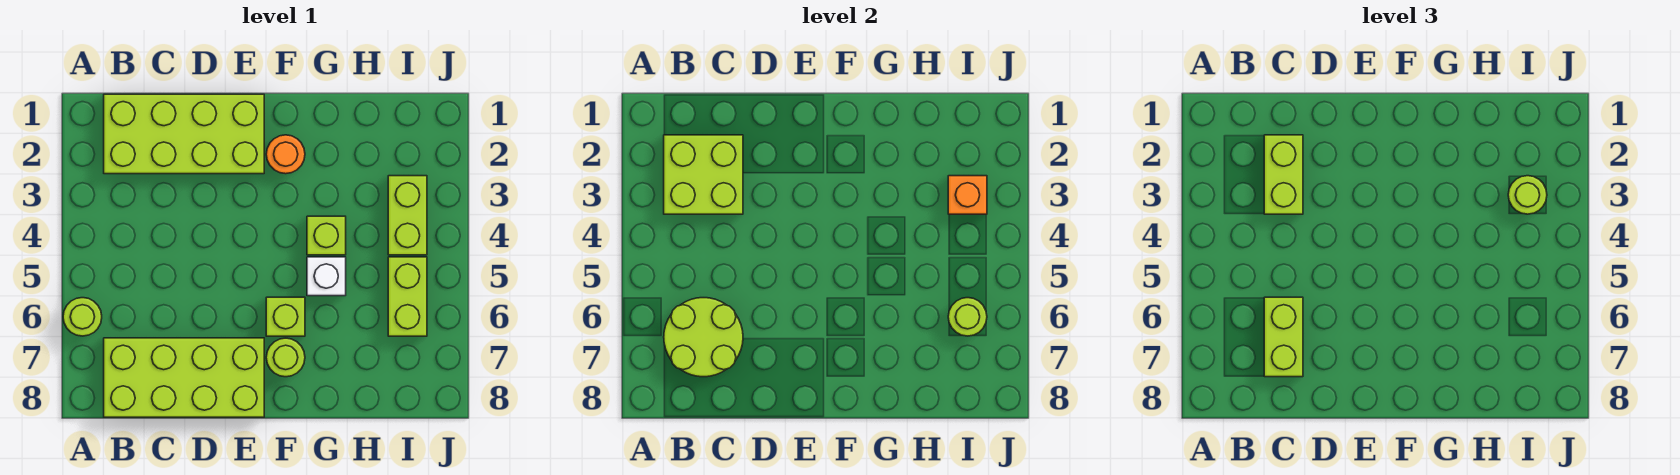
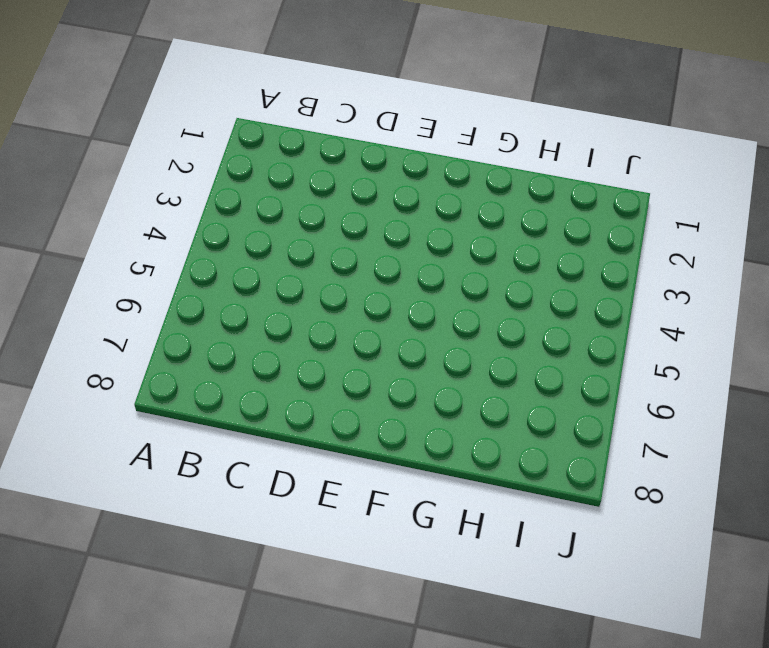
none -> lime 1x1 round brick [63,298,102,336]
none -> lime 2x4 brick [104,94,264,174]
none -> lime 2x4 brick [104,338,264,417]

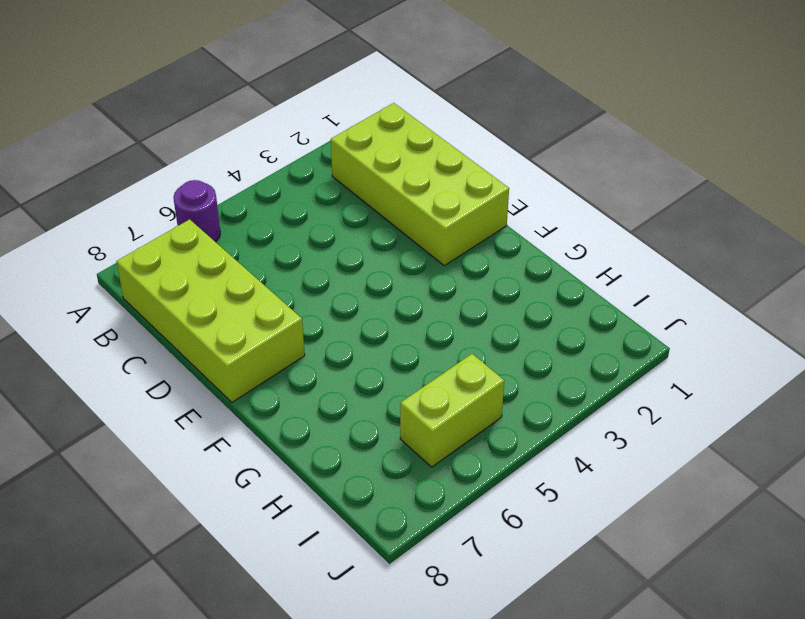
purple 1x1 round brick [173,180,220,242] -> lime 1x1 round brick [63,298,102,336]
none -> orange 1x1 round brick [266,135,305,174]
none -> lime 1x1 brick [266,297,305,336]
none -> lime 1x1 round brick [266,338,305,377]

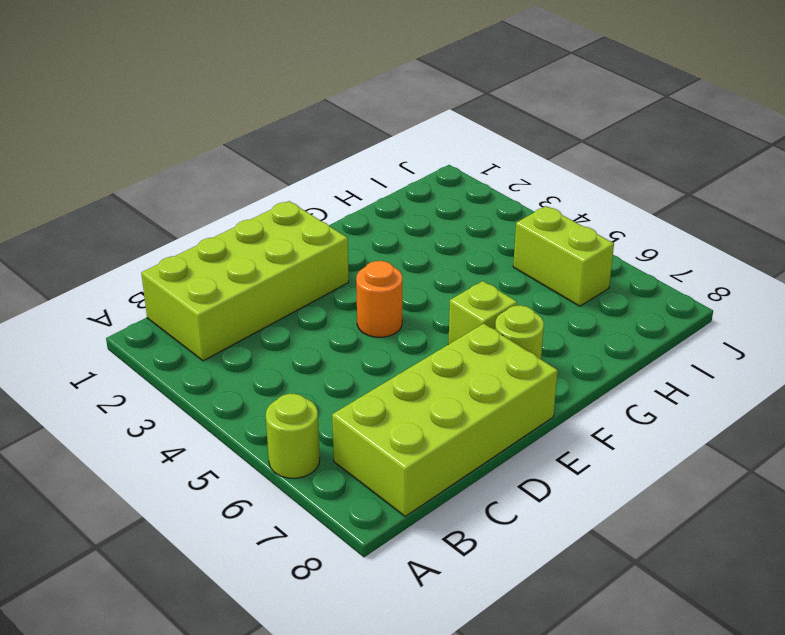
orange 1x1 round brick [356,261,402,337] -> orange 1x1 round brick moved to [266,135,305,174]
none -> lime 1x1 brick [307,216,346,255]
none -> white 1x1 brick [307,257,346,296]
none -> lime 1x2 brick [388,176,427,255]

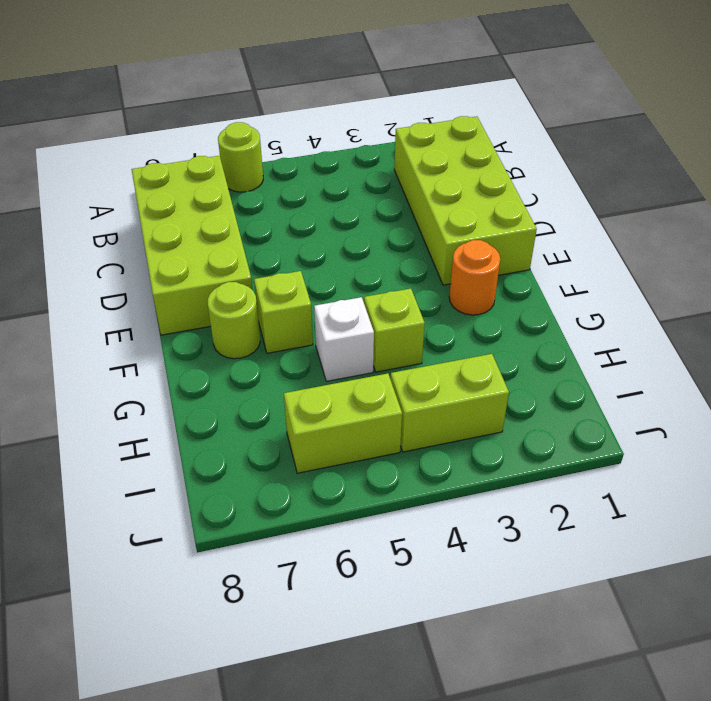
none -> lime 2x2 brick [664,135,743,214]
none -> lime 2x2 round brick [664,298,743,377]
none -> orange 1x1 brick [948,176,987,214]

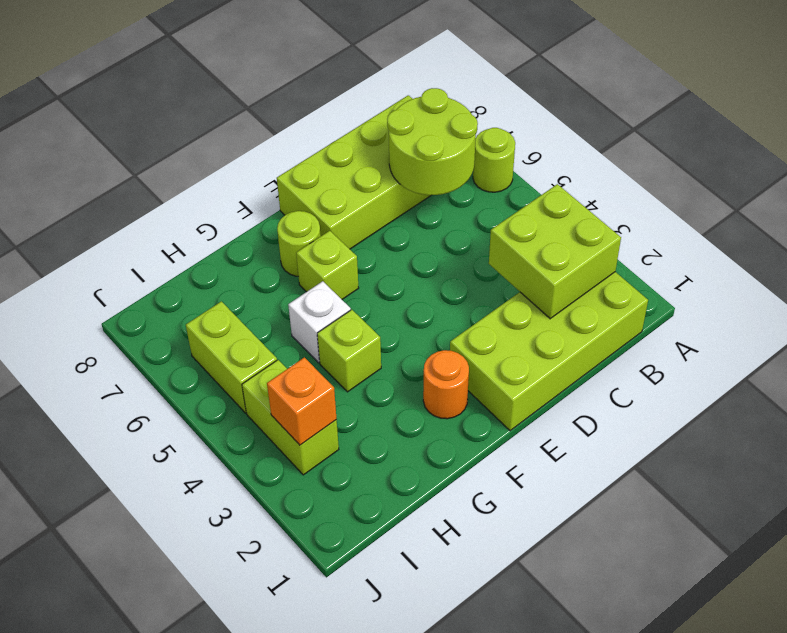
none -> lime 1x1 round brick [948,298,987,336]
none -> lime 1x2 brick [1264,135,1303,214]
none -> lime 1x2 brick [1264,297,1303,377]

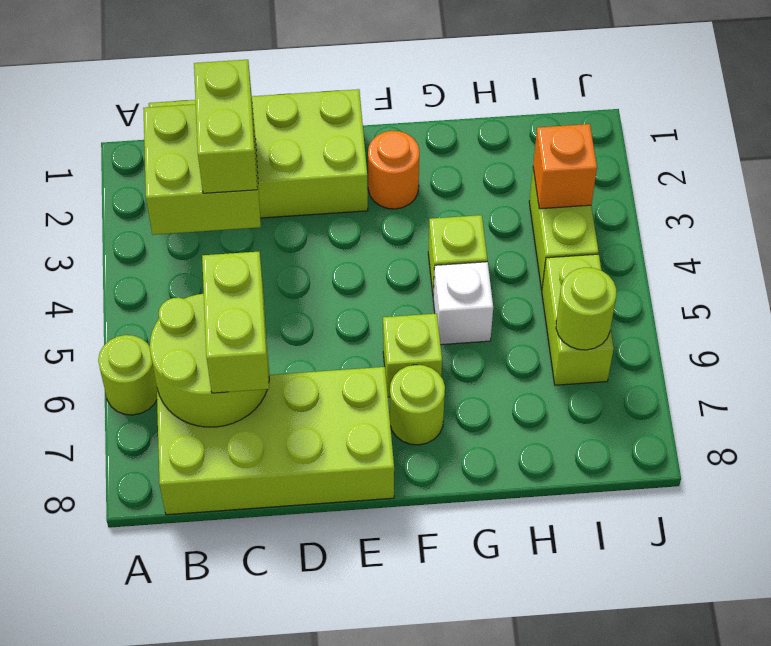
none -> lime 1x1 round brick [1508,176,1547,214]

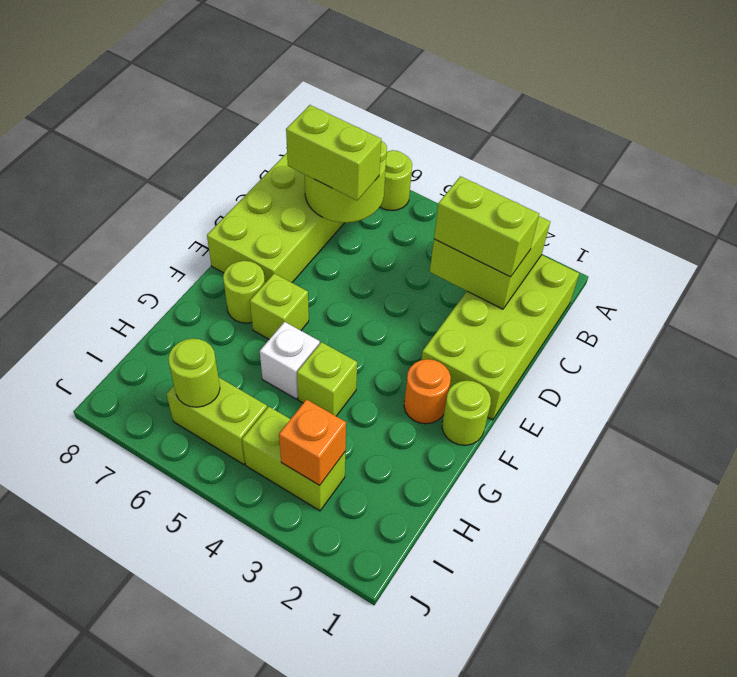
lime 1x1 round brick [442,381,491,445] -> lime 1x1 round brick moved to [1508,176,1547,214]

